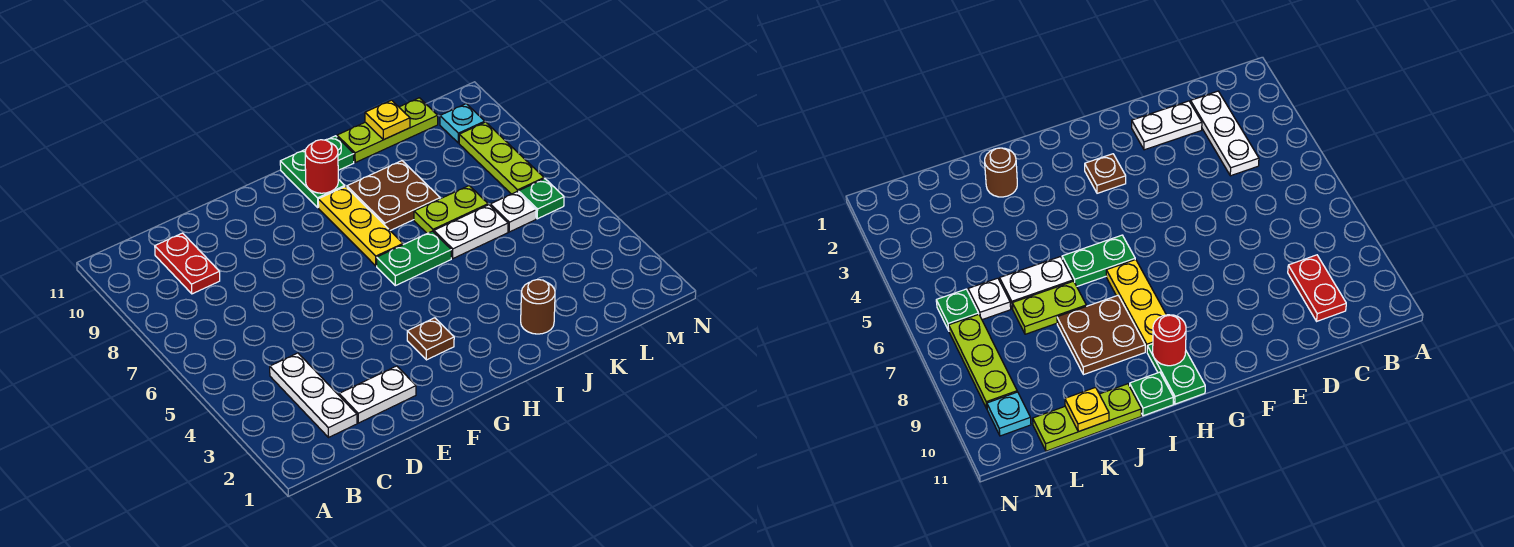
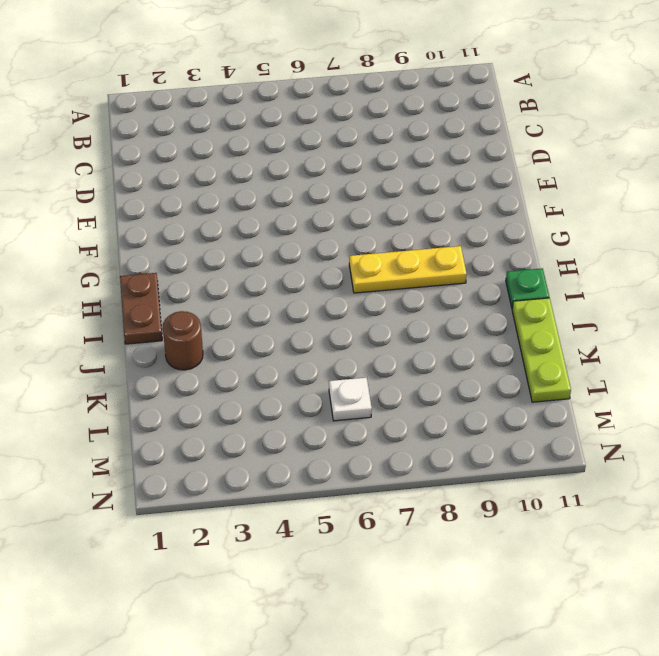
brown 1x2 plate [120,273,162,344] -> none
none -> white 1x3 plate [270,353,357,437]
none -> red 1x2 plate [155,233,220,294]
none -> white 1x2 plate [339,366,416,423]

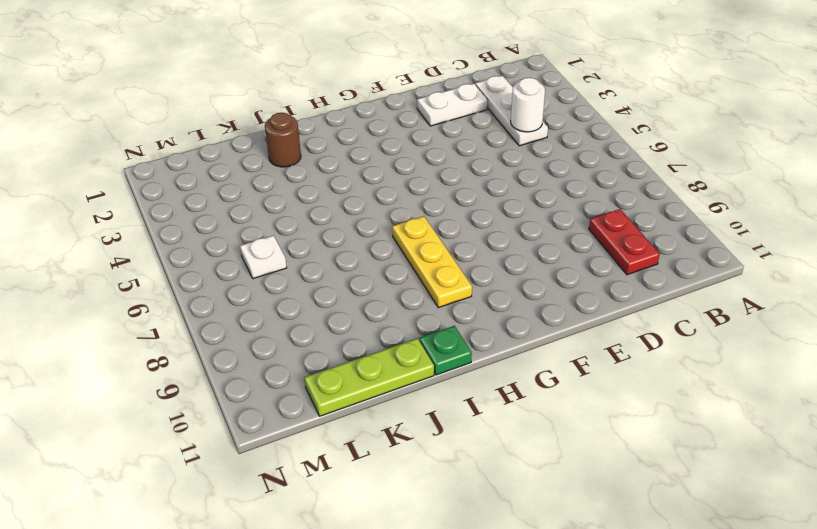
white 1x1 round brick [511,78,545,132] -> none
none -> brown 1x1 plate [407,318,454,360]
none -> green 1x2 plate [377,231,451,286]
none -> green 1x2 plate [280,149,345,207]

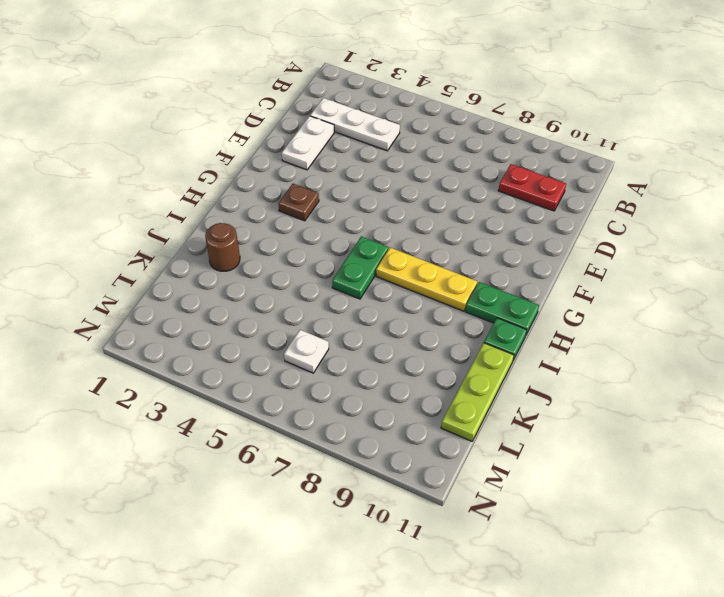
none -> brown 2x2 plate [347,161,440,230]
none -> white 1x2 plate [434,205,508,258]
none -> lime 1x2 plate [414,186,488,233]

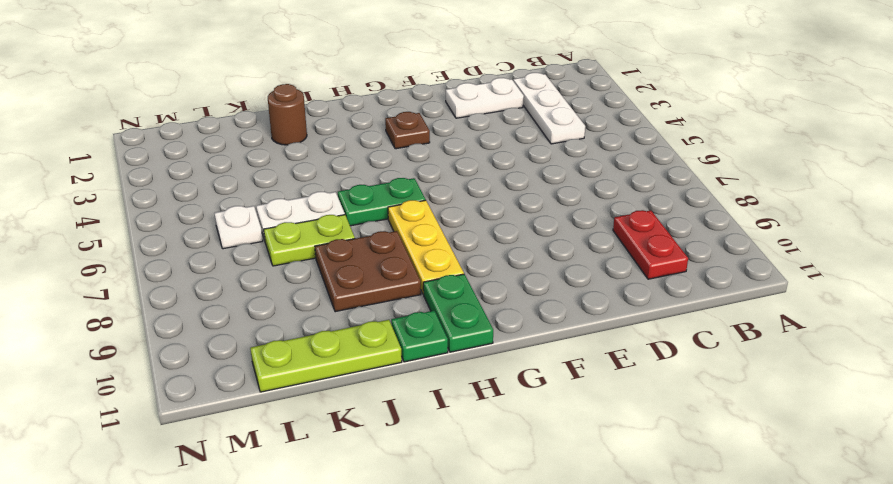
none -> green 1x1 plate [518,179,564,219]
none -> lime 1x3 plate [459,122,544,194]
none -> cyan 1x1 plate [440,104,485,143]

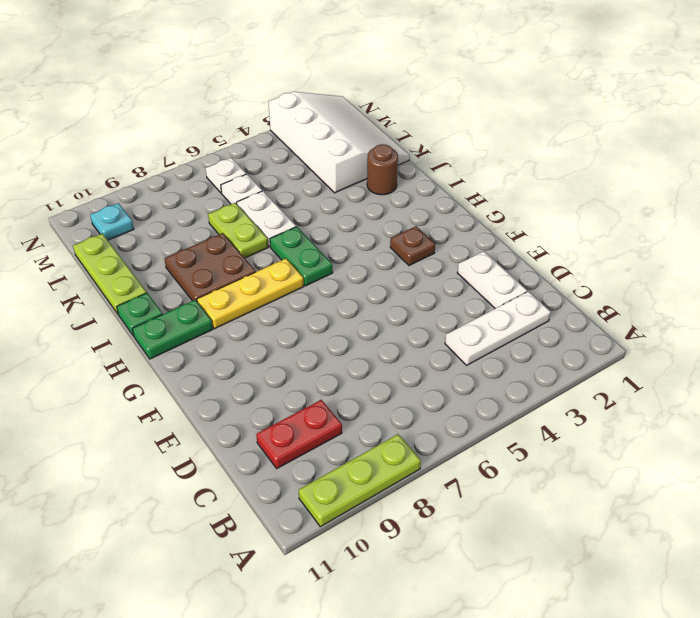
lime 1x3 plate [299,434,421,527] -> lime 1x3 plate moved to [459,122,544,194]
white 3x4 slope [269,92,410,193] -> none
white 1x1 plate [206,158,246,193] -> green 1x1 plate [518,179,564,219]
none -> red 1x1 round brick [305,140,338,193]
none -> yellow 1x1 plate [365,100,410,140]

